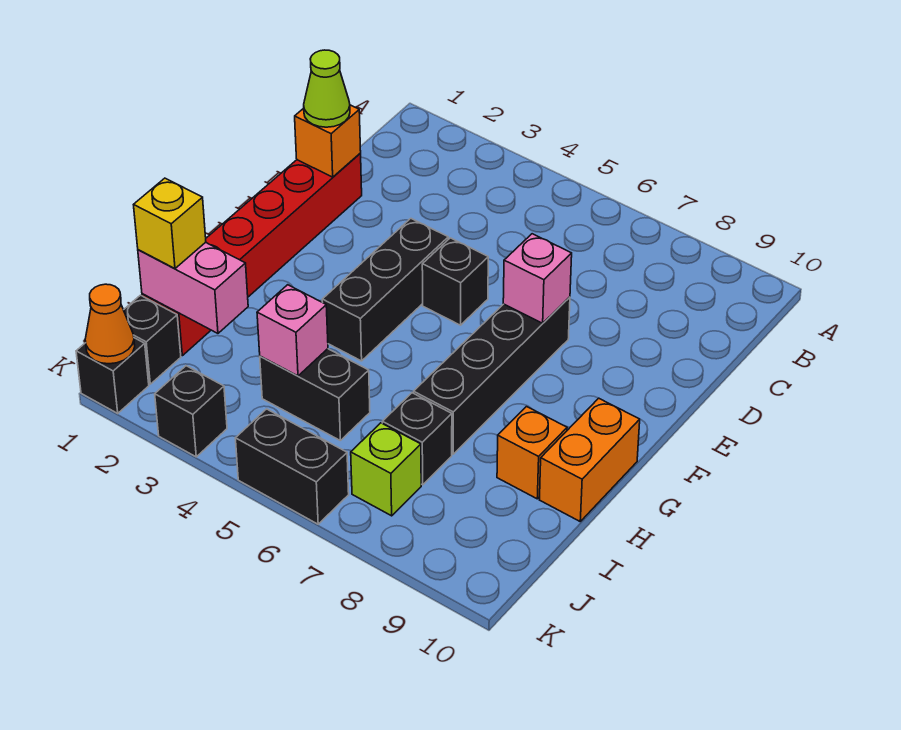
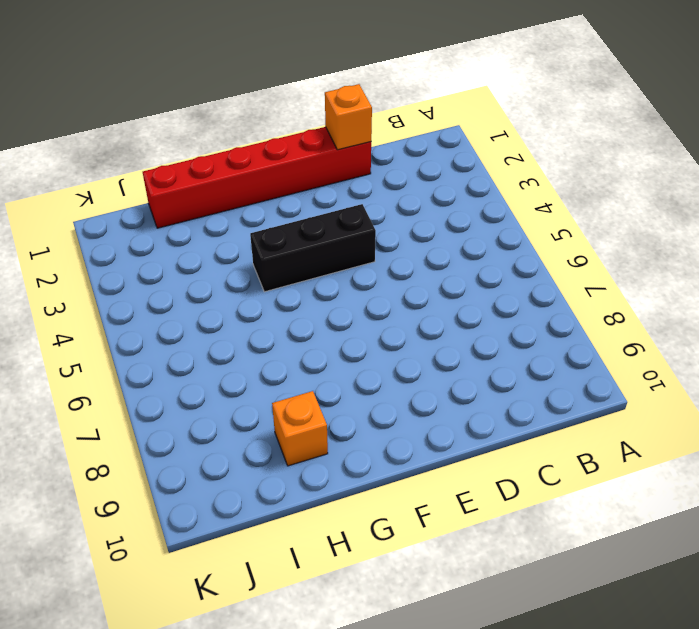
none -> black 1x1 brick [422,238,488,325]
none -> black 1x4 brick [414,297,570,454]
none -> orange 1x2 brick [540,398,640,521]

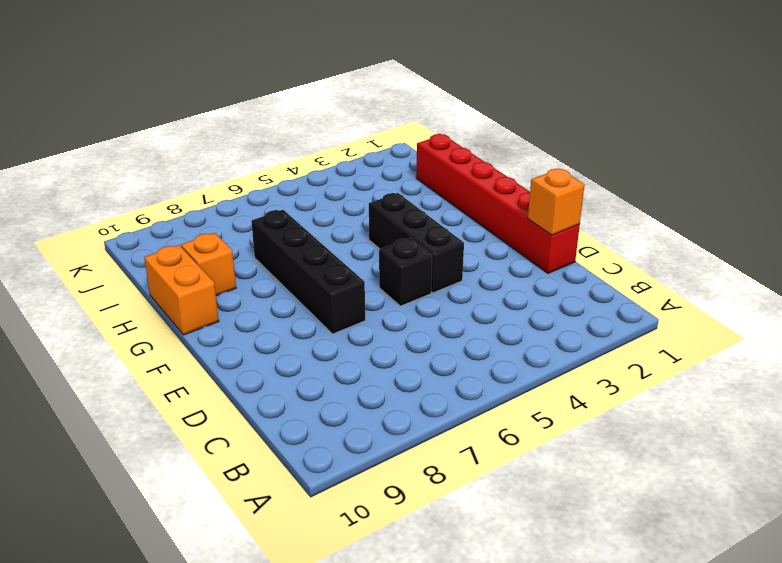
none -> black 1x2 brick [260,349,370,440]
none -> black 1x1 brick [382,393,452,485]
none -> black 1x1 brick [124,295,181,384]

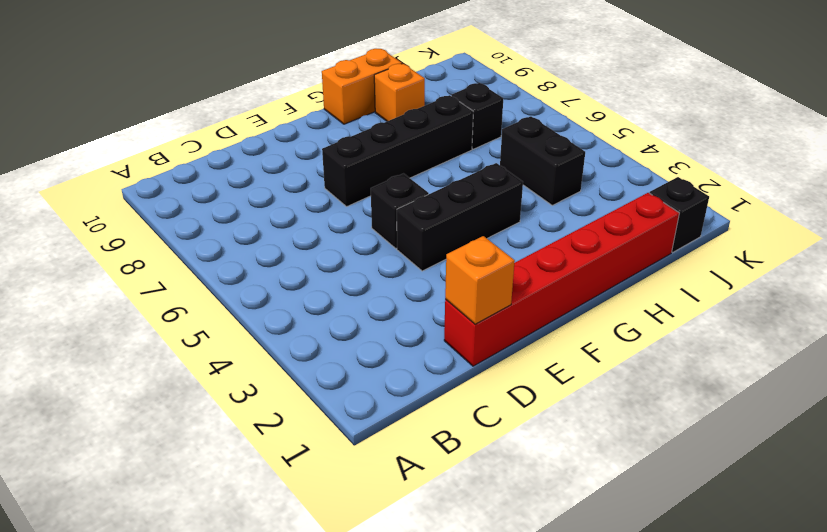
none -> lime 1x1 brick [351,423,421,516]
none -> black 1x1 brick [76,338,149,413]
none -> black 1x1 brick [155,366,227,457]

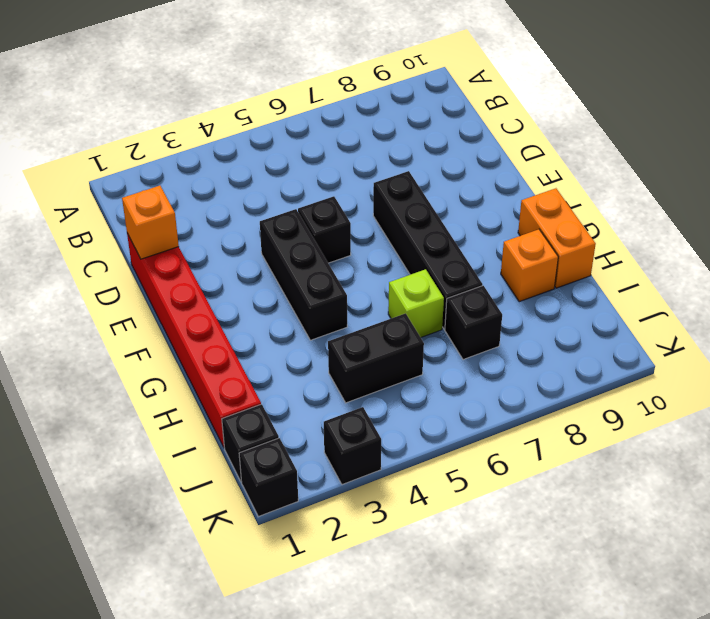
lime 1x1 brick [388,269,444,337] -> lime 1x1 brick moved to [351,423,421,516]
none -> black 1x2 brick [235,409,349,524]
none -> pink 1x1 brick [503,234,572,323]
none -> pink 1x2 brick [138,242,248,333]

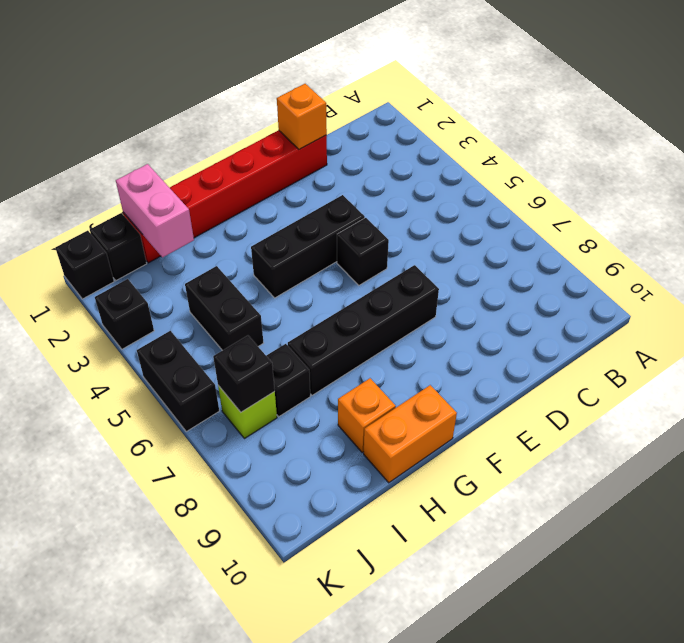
black 1x1 brick [213,336,275,412] -> none
none -> pink 1x1 brick [503,234,572,323]
none -> pink 1x1 brick [257,285,328,376]
none -> orange 1x1 cone [85,284,135,364]

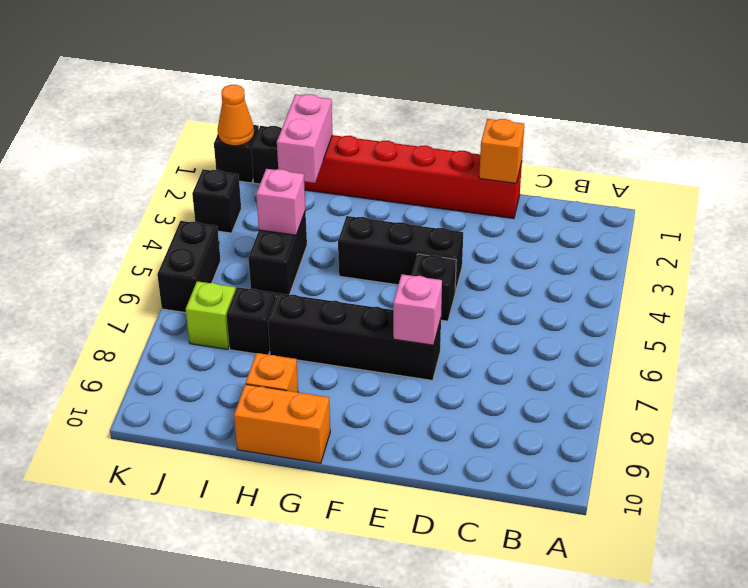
none -> lime 1x1 cone [304,50,350,127]
none -> yellow 1x1 brick [134,178,206,269]

